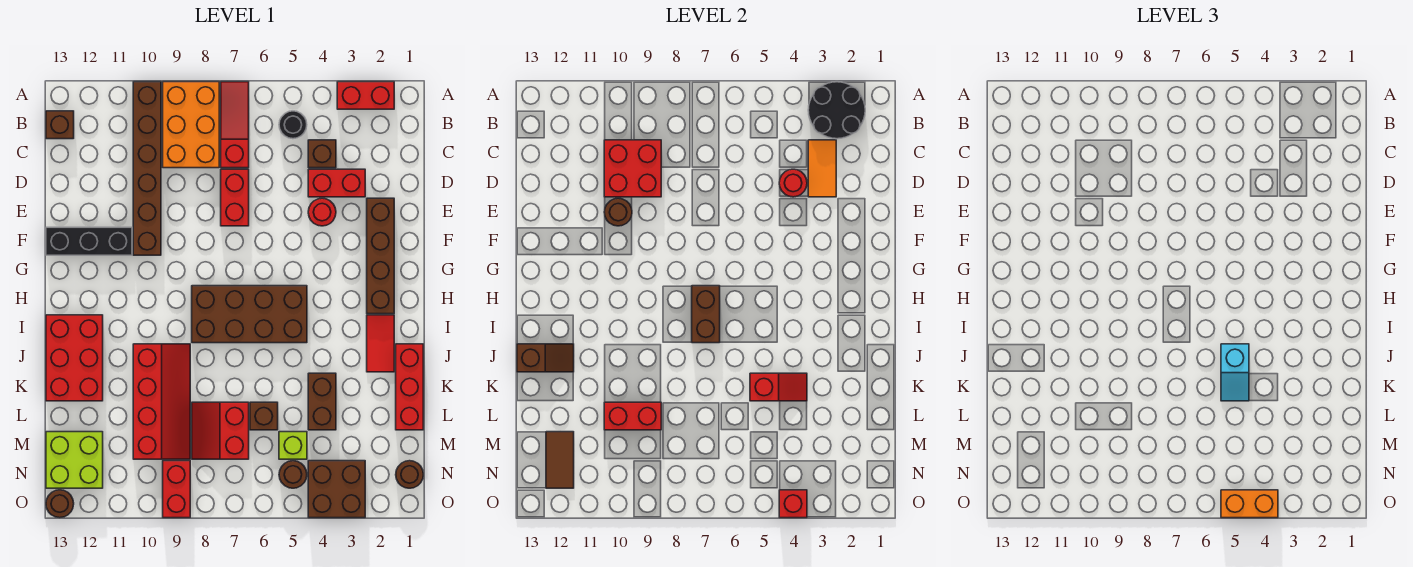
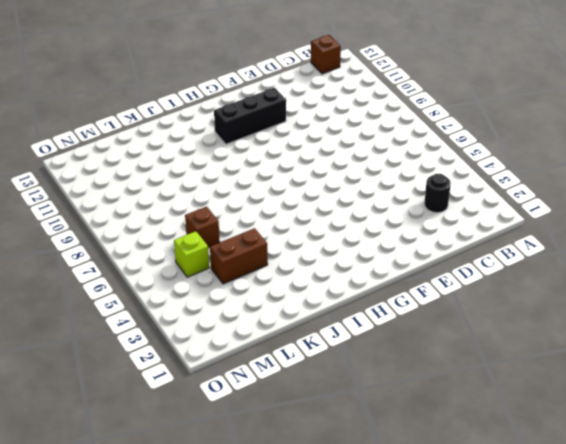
black 1x1 round brick [424,174,451,213] -> black 1x1 round brick moved to [279,111,307,139]
black 1x3 brick [214,88,286,144] -> black 1x3 brick turned to [46,227,132,255]
none -> red 1x2 brick [337,82,394,109]
none -> red 1x3 slope [221,82,249,168]
none -> orange 2x3 brick [163,82,219,168]
none -> brown 1x6 brick [133,82,161,255]

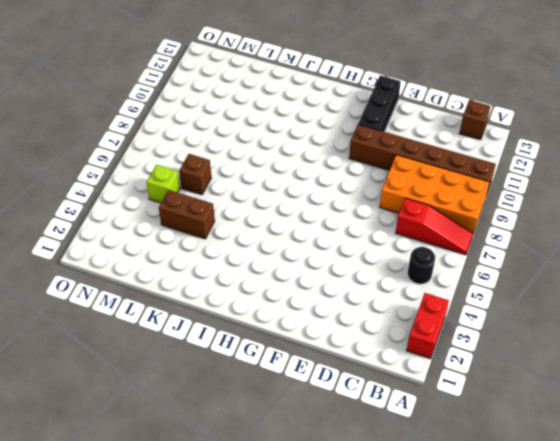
orange 2x4 brick [380,155,490,233] -> orange 2x3 brick [163,82,219,168]
none -> brown 1x1 brick [308,140,336,168]
none -> red 1x2 brick [308,169,365,197]
none -> red 1x2 brick [221,169,249,226]
none -> brown 1x4 brick [367,198,394,314]

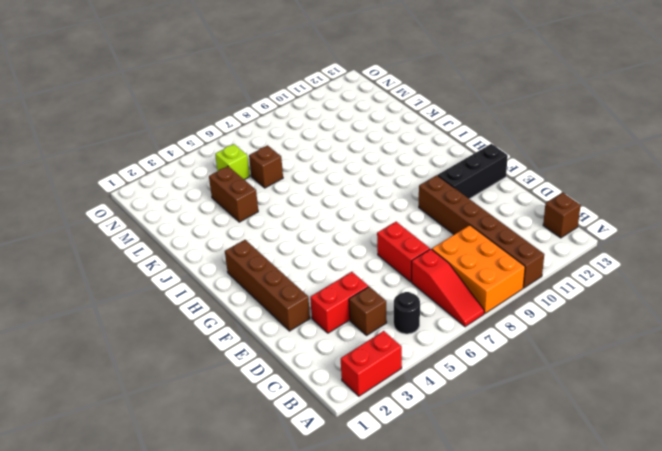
none -> red 1x1 round brick [308,198,336,226]
none -> brown 2x4 brick [192,286,307,343]
none -> red 1x2 tile [367,315,394,372]
none -> red 2x3 brick [46,315,103,401]

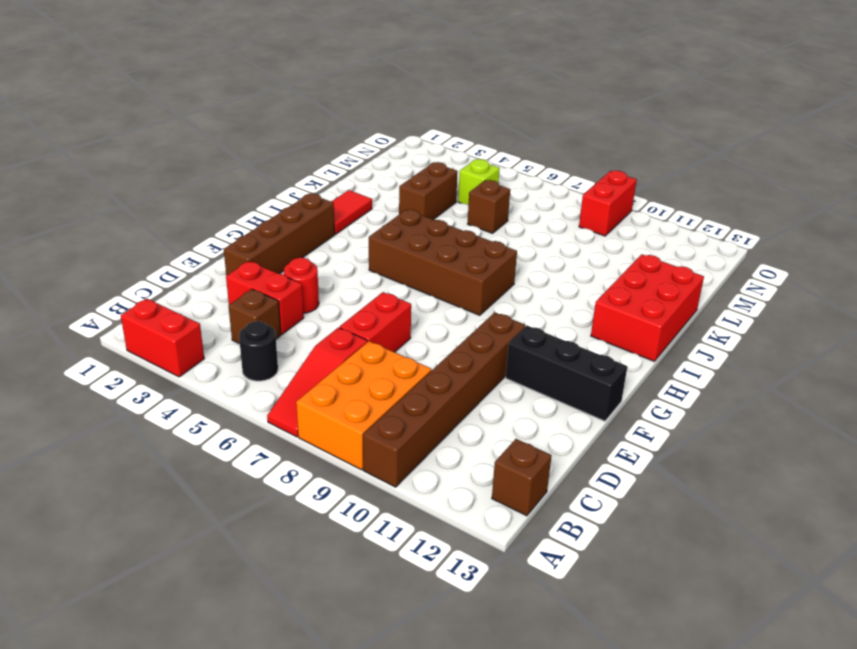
none -> red 1x3 brick [396,344,423,430]
none -> red 2x4 slope [133,344,190,459]
none -> red 2x2 slope [192,402,249,459]
none -> lime 2x2 brick [46,432,103,488]

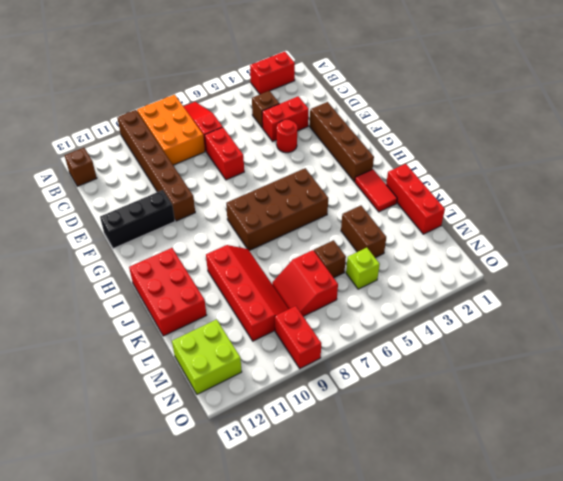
none -> black 1x1 round brick [279,111,307,139]
none -> brown 1x1 round brick [396,461,423,488]
none -> brown 2x2 brick [308,461,365,518]
none -> brown 1x1 round brick [279,461,307,488]

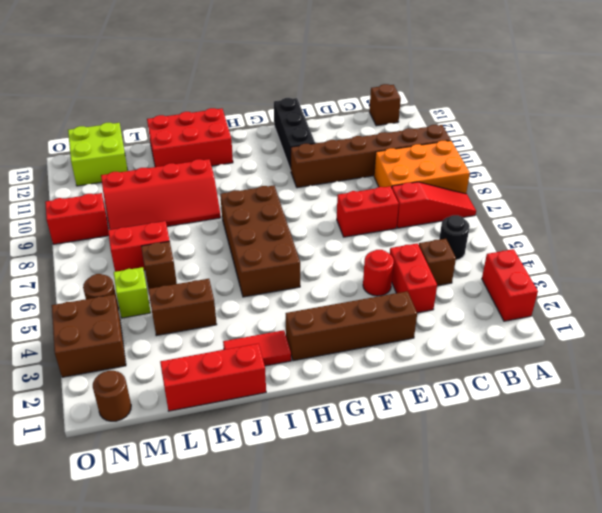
none -> brown 1x1 round brick [46,490,74,518]
none -> black 2x2 round brick [808,82,865,139]
none -> orange 1x2 tile [808,140,836,197]
none -> red 2x2 brick [604,140,661,197]

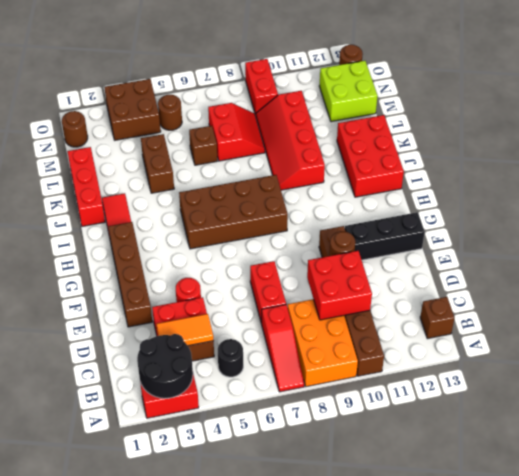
orange 1x2 tile [156,314,213,346] -> orange 1x2 tile turned to [808,140,836,197]
none -> lime 1x1 brick [279,432,307,459]
none -> red 1x1 round brick [779,169,807,197]
none -> brown 1x2 brick [692,286,720,343]
none -> brown 1x2 slope [517,344,574,372]

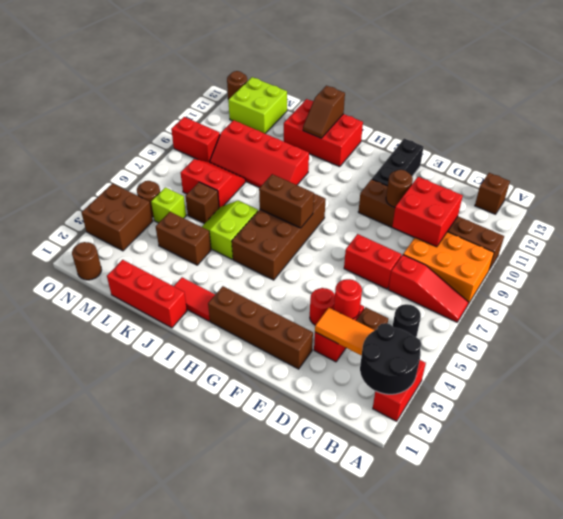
lime 2x2 slope [202,200,258,259] -> none
none -> red 1x2 slope [750,373,807,401]
none -> red 1x2 brick [604,402,661,430]
none -> brown 1x2 tile [546,432,574,488]
none -> red 1x1 brick [779,490,807,518]

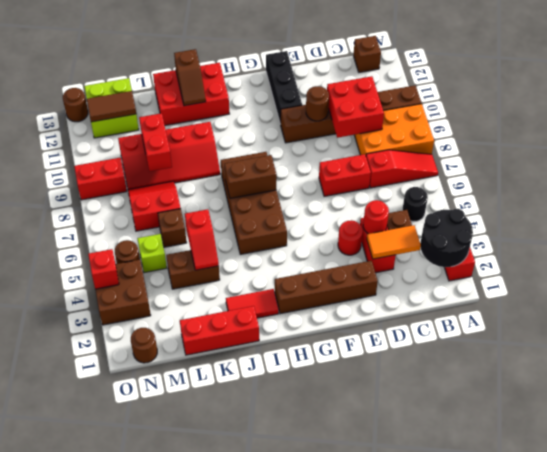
none -> cyan 1x2 slope [1221,344,1249,401]
none -> orange 1x2 brick [1221,490,1278,518]

